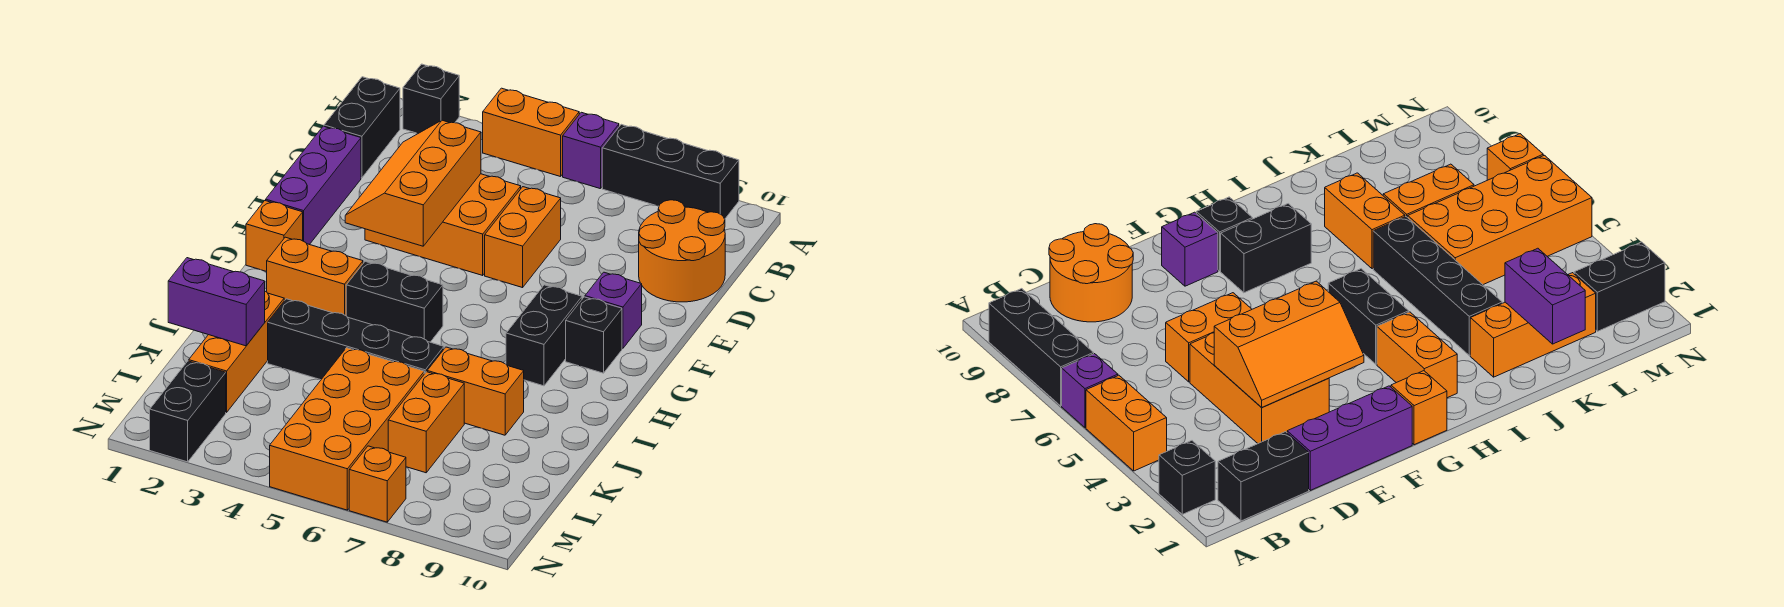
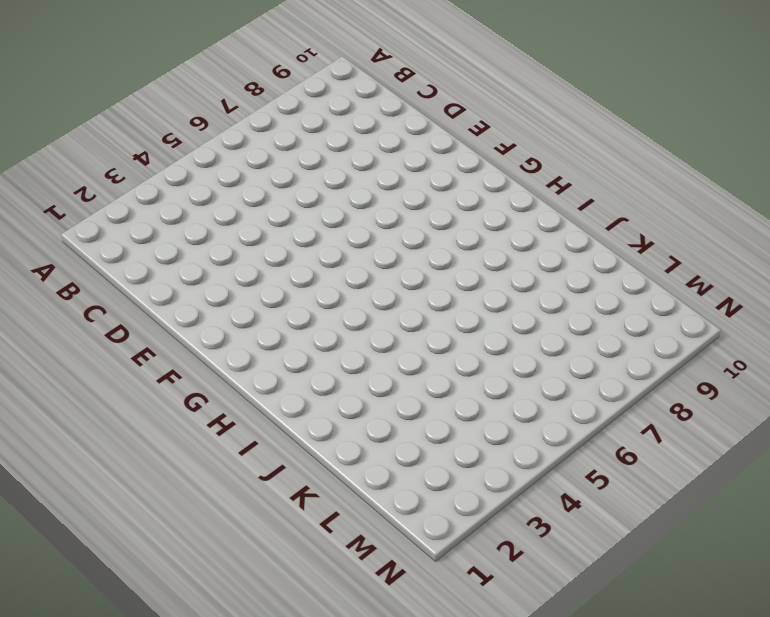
none -> black 1x1 brick [403,64,459,133]
none -> orange 1x2 brick [483,88,579,177]
none -> purple 1x1 brick [563,112,619,189]

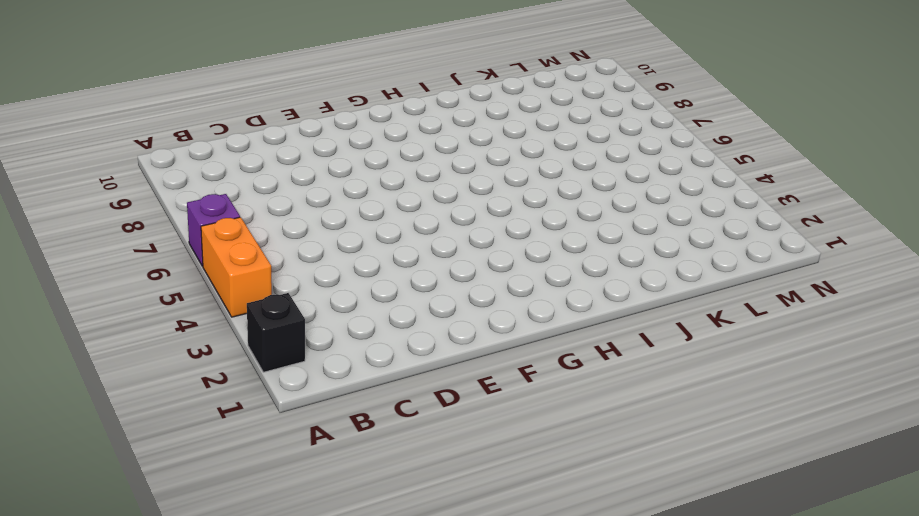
none -> black 1x3 brick [602,124,739,219]
none -> black 1x2 brick [324,77,400,178]
none -> orange 2x2 round brick [639,200,725,302]

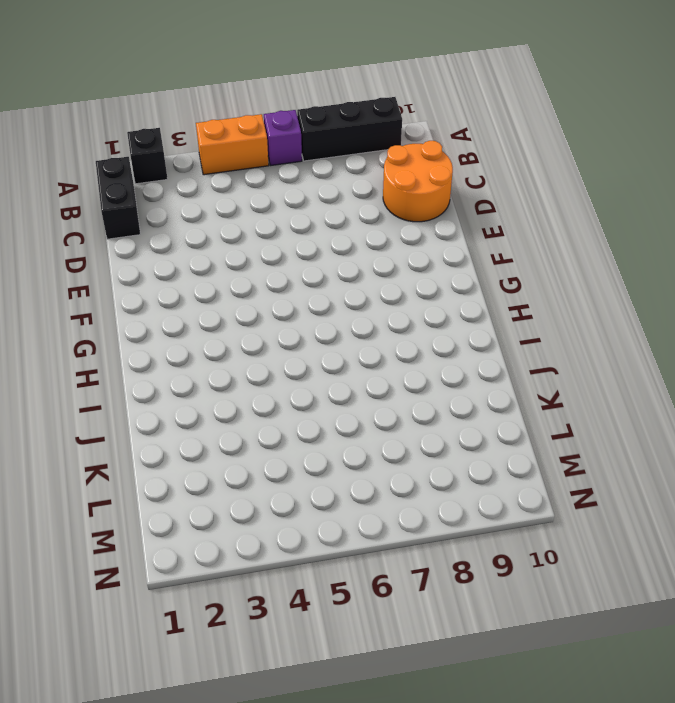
none -> purple 1x3 brick [266,126,361,245]
none -> orange 2x3 brick [365,174,521,275]
none -> orange 1x2 brick [485,187,561,288]

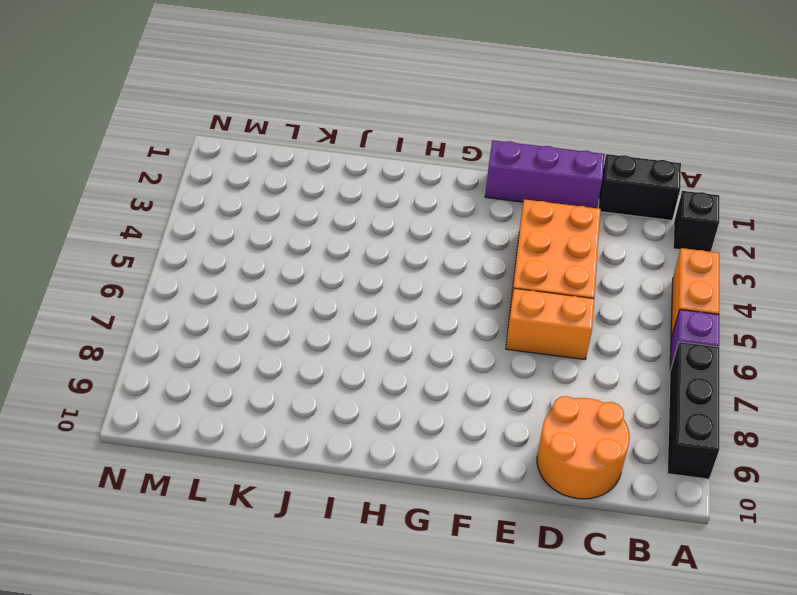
none -> purple 1x1 brick [585,272,642,348]
none -> orange 1x1 brick [246,201,303,272]
none -> black 1x2 brick [506,285,582,386]

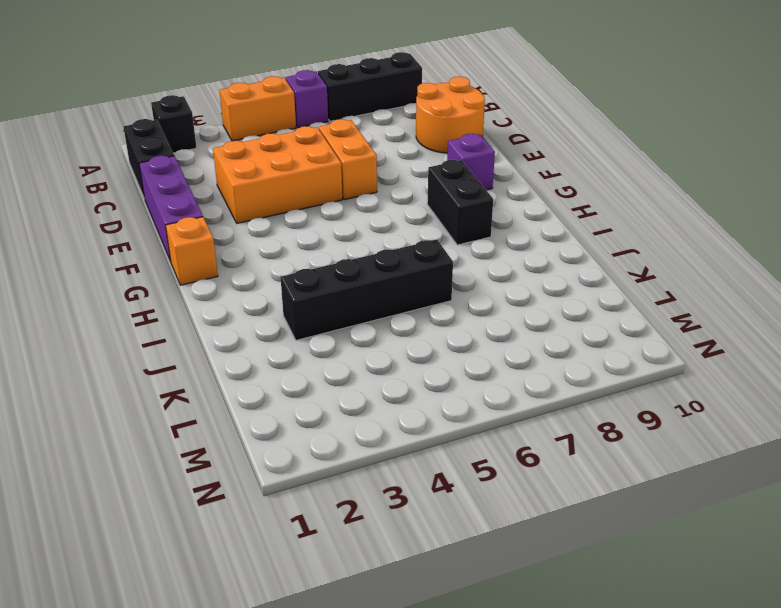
none -> black 1x1 brick [566,297,622,373]
none -> orange 1x2 brick [267,237,363,316]
none -> black 1x2 brick [346,261,443,342]

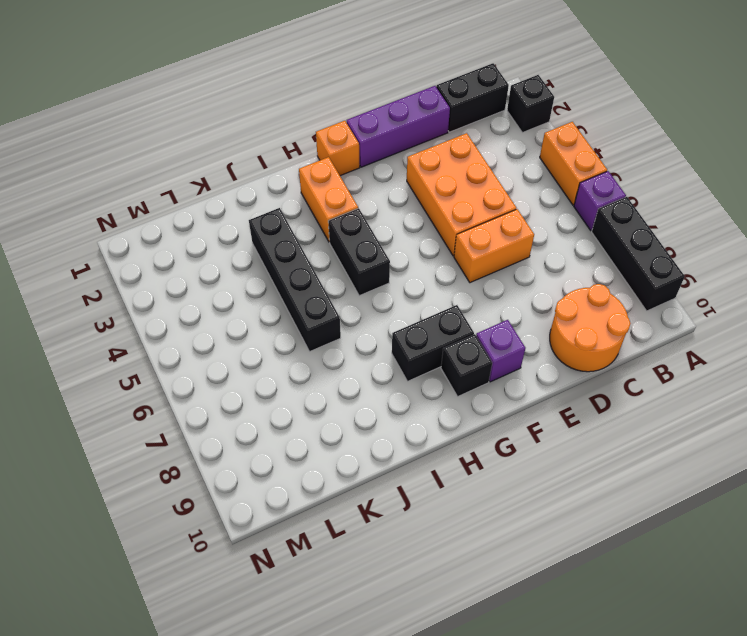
none -> orange 1x3 brick [189,291,284,412]
none -> orange 1x2 brick [427,347,524,435]
none -> orange 2x4 brick [270,348,424,510]

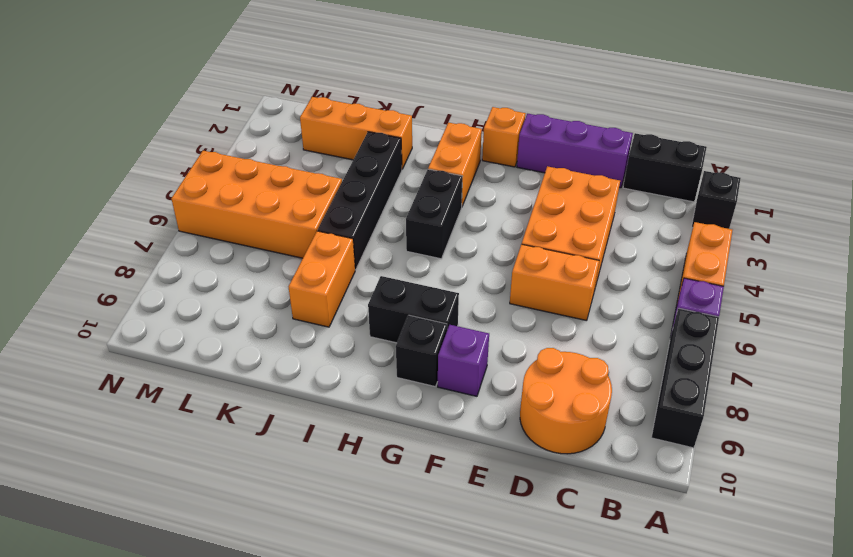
none -> orange 1x2 brick [388,372,464,473]
none -> black 1x2 brick [150,361,226,462]
none -> orange 1x1 brick [349,446,406,522]

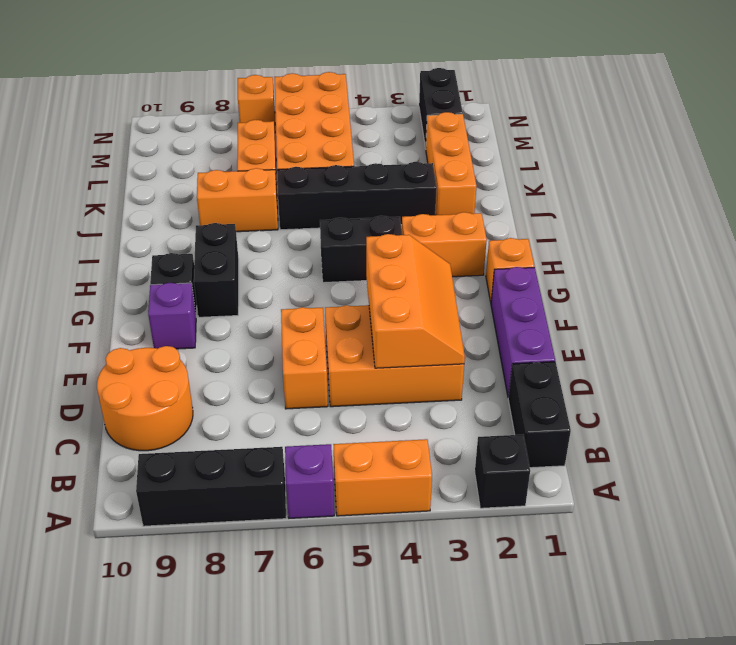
none -> purple 1x2 brick [168,258,265,346]

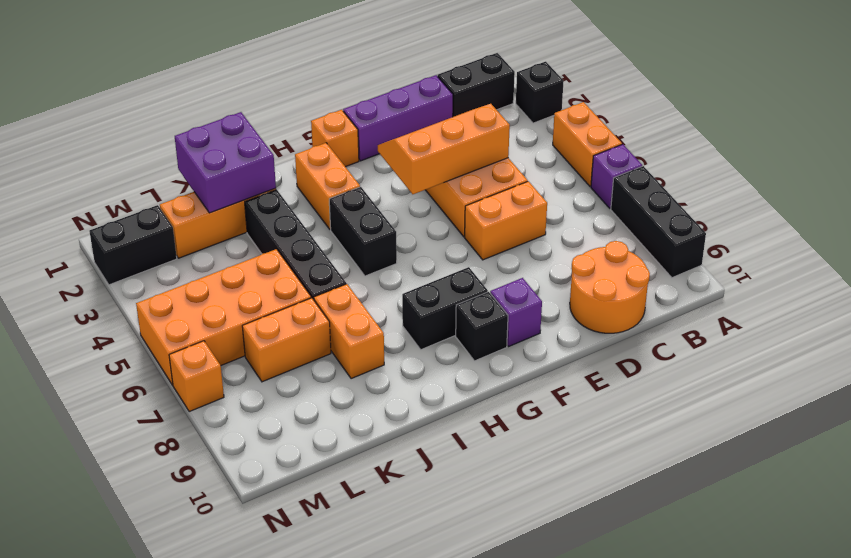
purple 2x2 brick [175,112,276,213] -> purple 1x2 brick [168,258,265,346]

